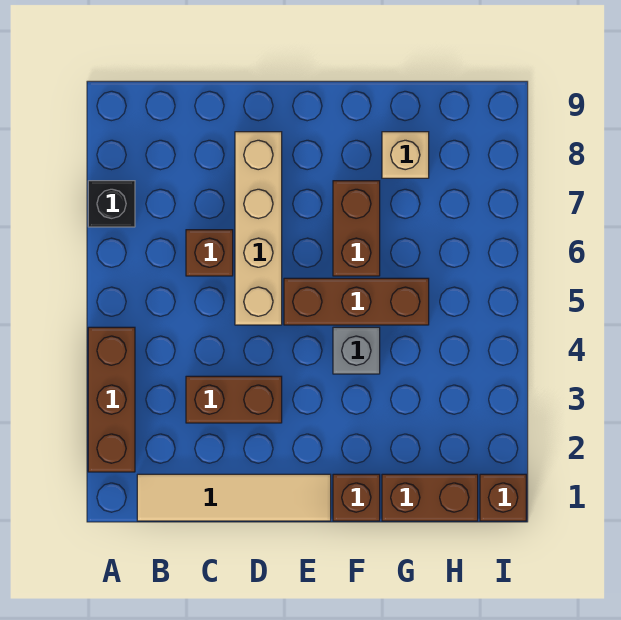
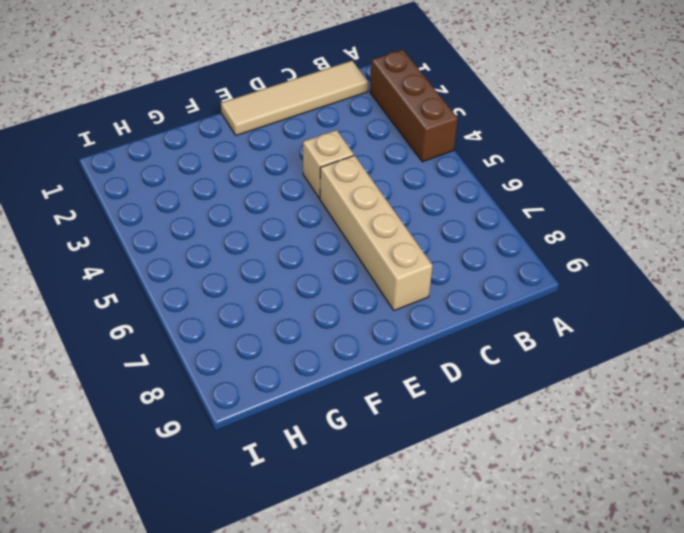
tan 1x1 brick [303,130,354,198] -> tan 1x1 brick moved to [382,132,429,178]
none -> black 1x1 brick [88,181,135,227]
none -> brown 1x2 brick [186,376,282,423]
none -> brown 1x1 brick [186,230,233,276]

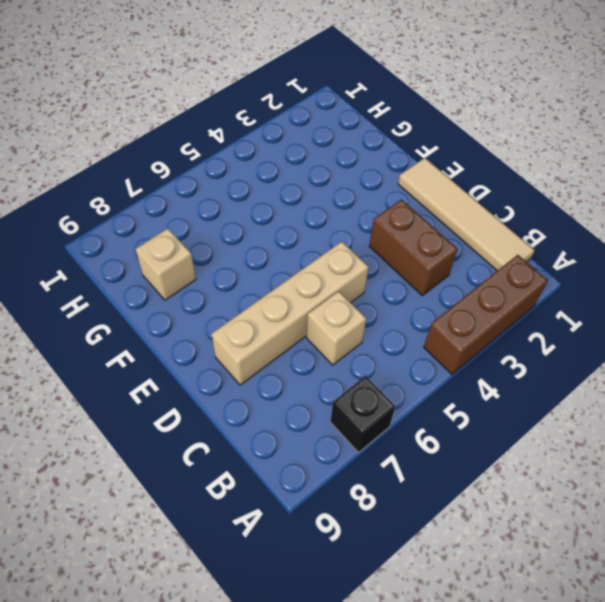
tan 1x1 brick [307,291,366,365] -> brown 1x1 brick [186,230,233,276]
none -> brown 1x3 brick [284,278,429,325]
none -> brown 1x1 brick [333,474,380,521]
none -> grey 1x1 brick [333,327,380,374]

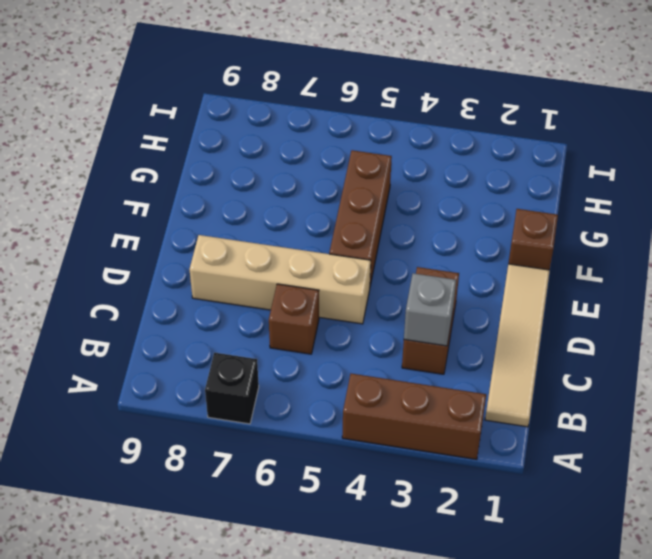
grey 1x1 brick [404,273,456,346] -> grey 1x1 brick moved to [333,327,380,374]
none -> brown 1x2 brick [333,181,380,276]
none -> brown 1x2 brick [382,474,478,521]
none -> tan 1x1 brick [382,132,429,178]

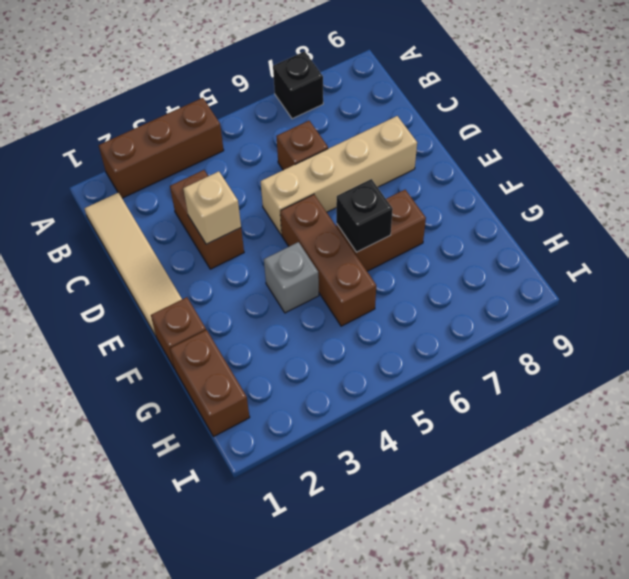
tan 1x1 brick [183,172,241,244] -> tan 1x1 brick moved to [382,132,429,178]
black 1x1 brick [336,179,393,252] -> none
none -> brown 1x1 brick [480,474,526,521]

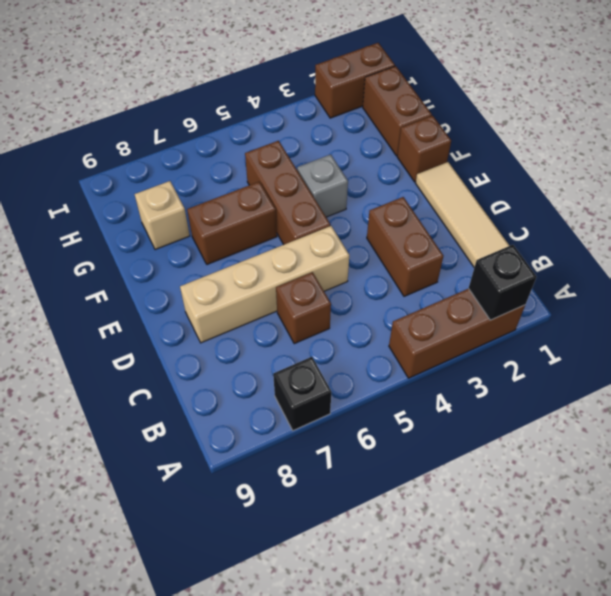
black 1x1 brick [468,245,537,320] -> none
brown 1x2 brick [315,43,395,118] -> brown 1x1 brick [480,474,526,521]

